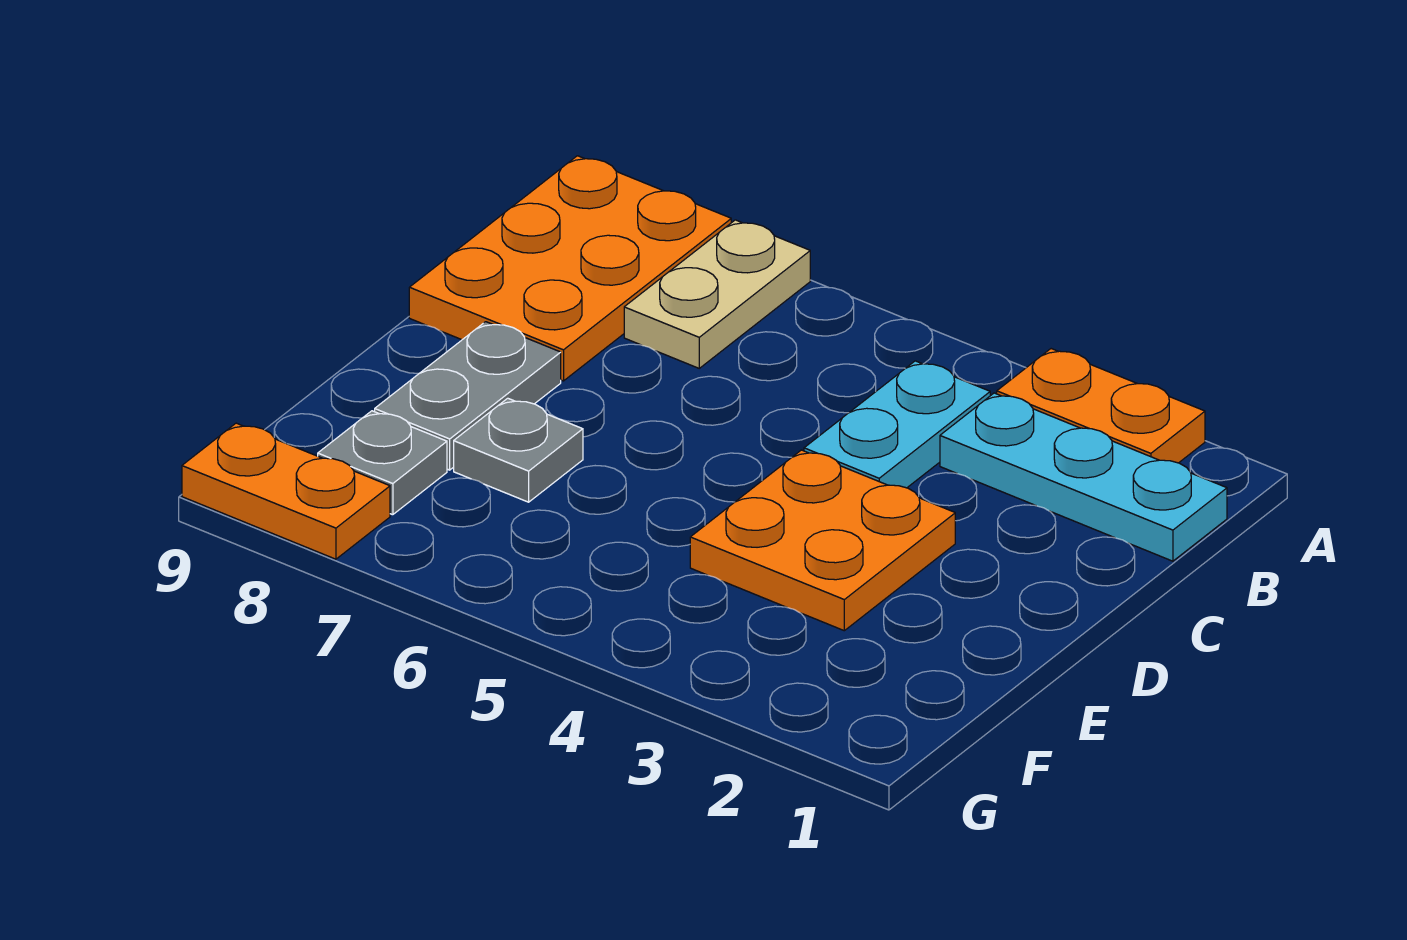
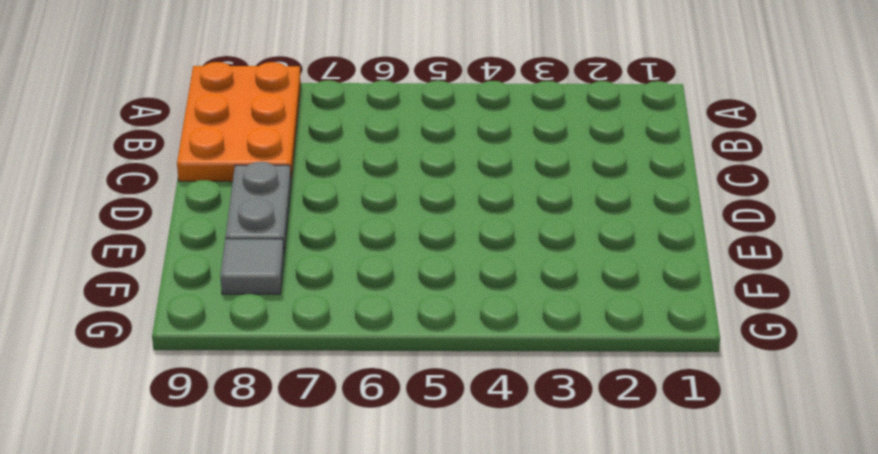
grey 1x1 tile [220,239,284,294] -> grey 1x1 plate [318,411,447,515]
none -> orange 1x2 plate [997,349,1205,463]
none -> tan 1x2 plate [624,220,810,368]

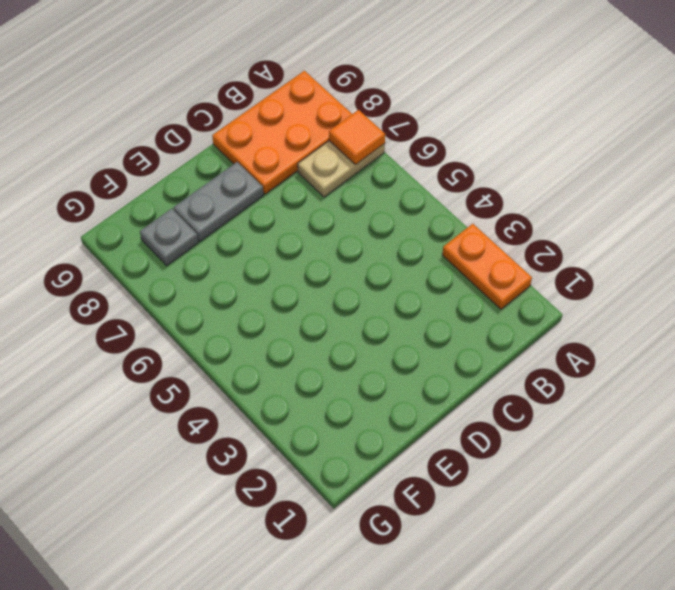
orange 1x1 tile [329,110,385,165] -> none
none -> cyan 1x3 plate [940,393,1227,561]
none -> cyan 1x2 plate [804,361,990,488]

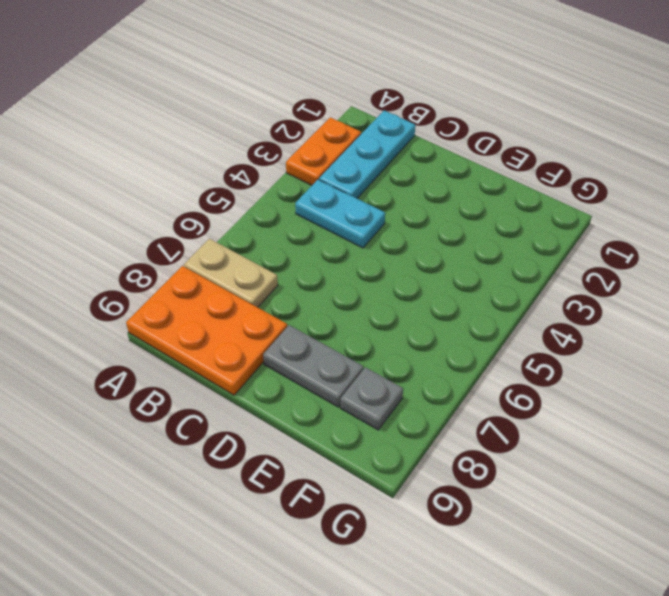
none -> orange 2x2 plate [690,450,955,631]
none -> grey 1x1 plate [454,398,583,502]

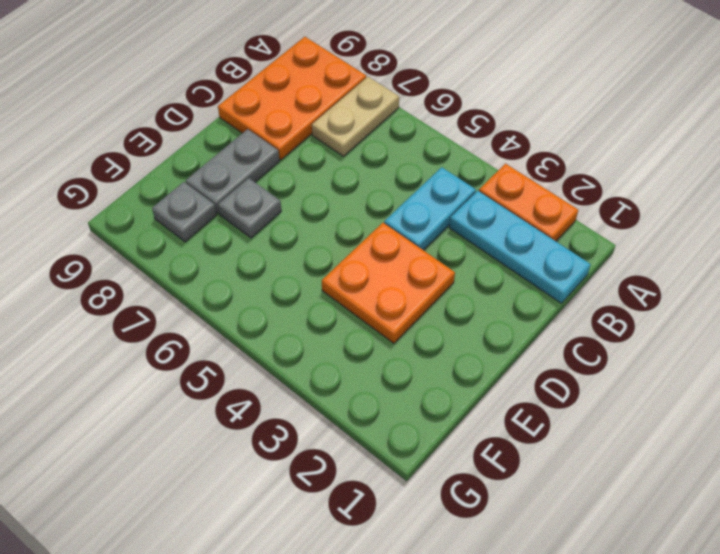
none -> orange 1x2 plate [182,423,390,559]

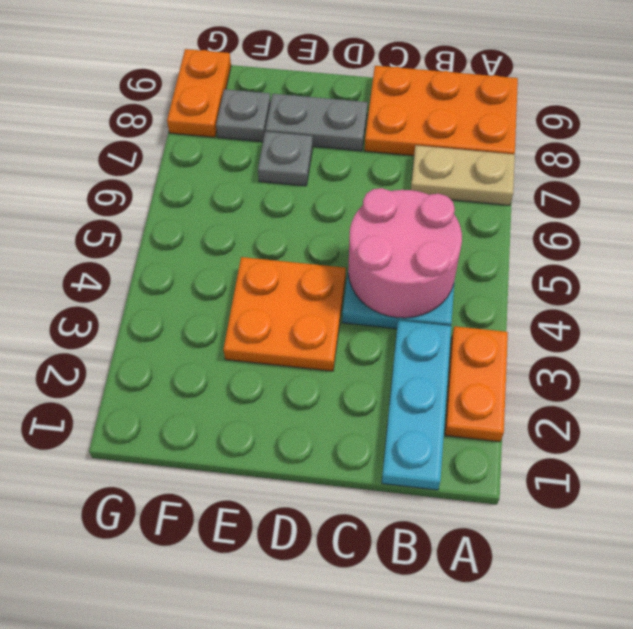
pink 2x2 round brick [348,188,462,318] -> none

